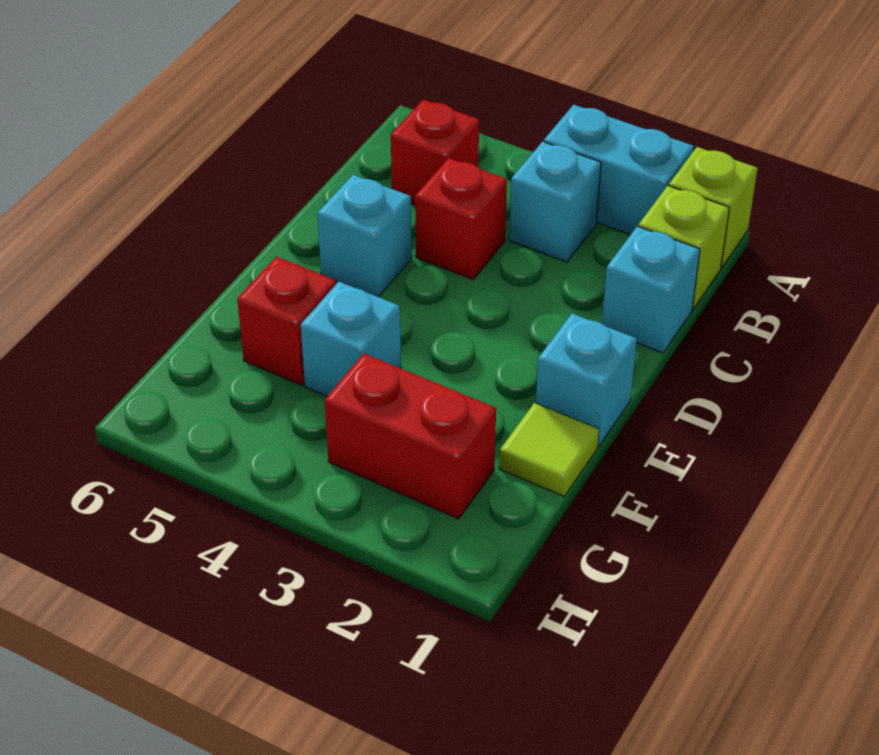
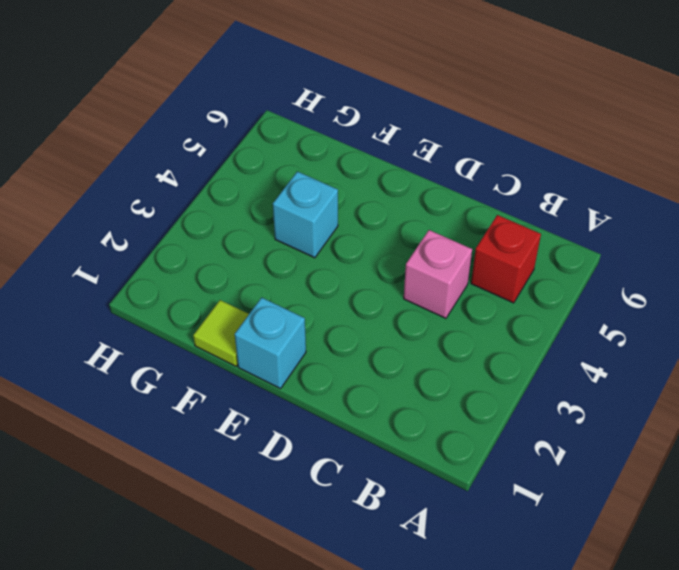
pink 1x1 brick [404,230,472,318] -> red 1x1 brick [415,158,507,279]
none -> lime 1x1 brick [669,147,758,268]
none -> cyan 1x2 brick [544,105,694,235]
none -> lime 1x1 brick [638,186,729,309]

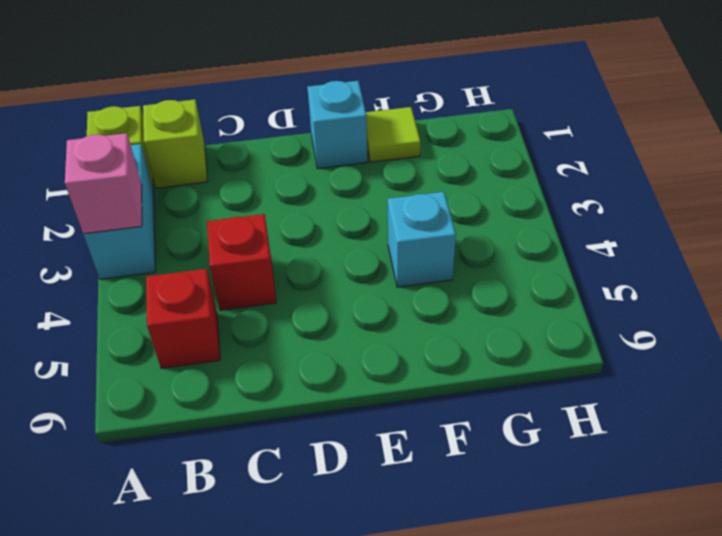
pink 1x1 brick [65,133,142,234] -> none
none -> cyan 1x1 brick [509,142,601,262]
none -> cyan 1x1 brick [602,226,700,353]
none -> cyan 1x1 brick [317,175,412,297]

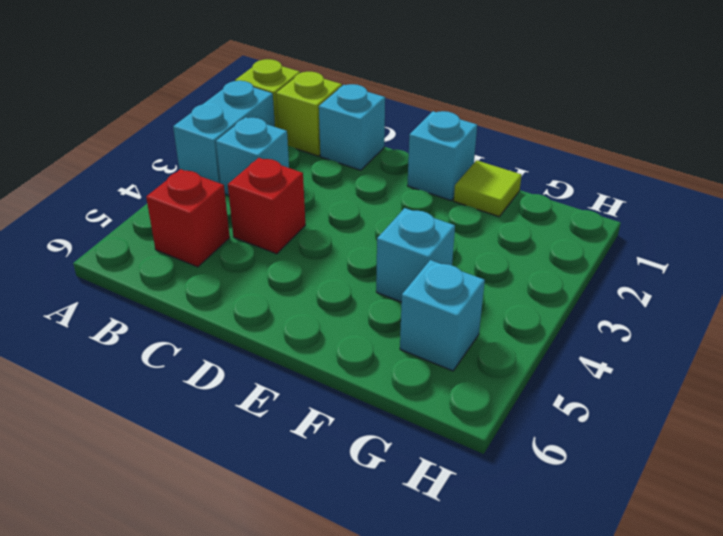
cyan 1x1 brick [400,260,485,371] -> cyan 1x1 brick moved to [317,175,412,297]
none -> red 1x1 brick [237,257,336,385]
none -> red 1x2 brick [325,354,496,519]

